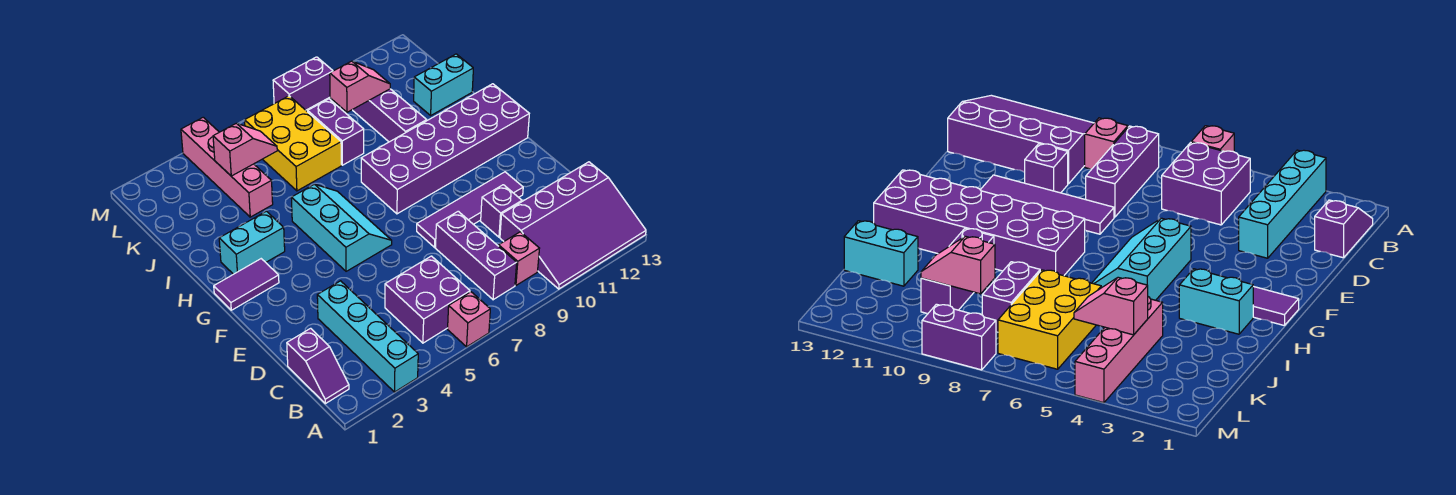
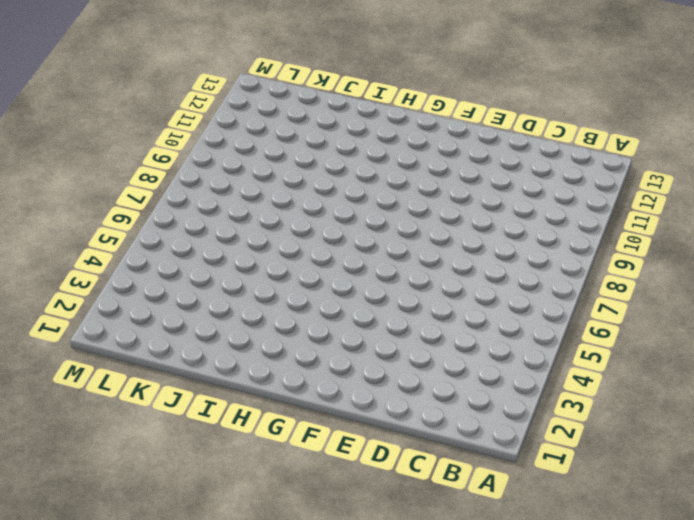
none -> cyan 1x4 brick [317,281,418,392]
none -> pink 1x1 brick [448,292,490,347]
none -> purple 3x4 slope [500,162,646,289]

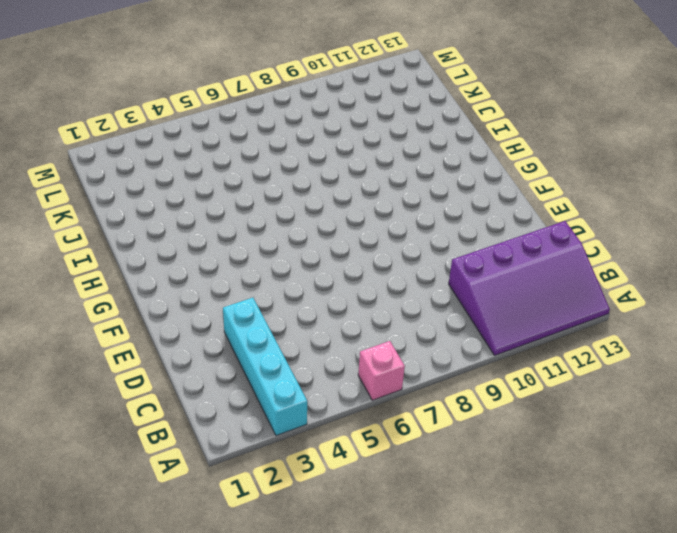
none -> purple 1x2 slope [287,328,349,404]
none -> purple 2x2 brick [385,256,470,343]
none -> purple 1x3 brick [436,211,517,300]

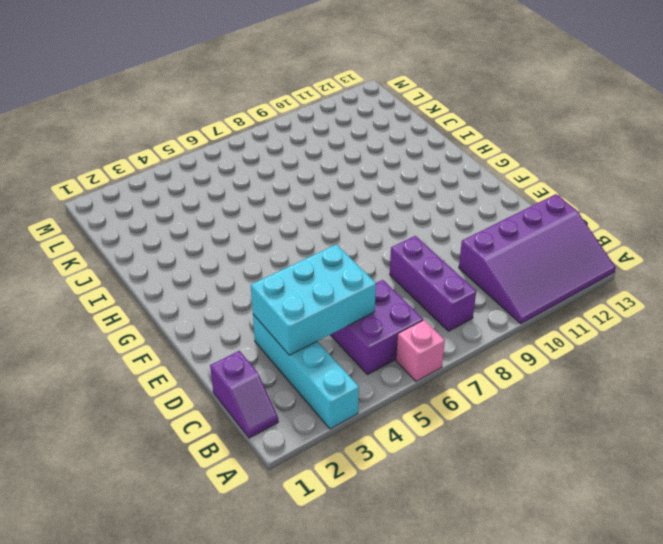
cyan 2x3 brick [251,245,376,355] -> none
none -> pink 1x1 brick [499,232,539,285]
none -> purple 1x1 brick [481,185,522,237]
none -> purple 1x4 tile [417,172,523,247]

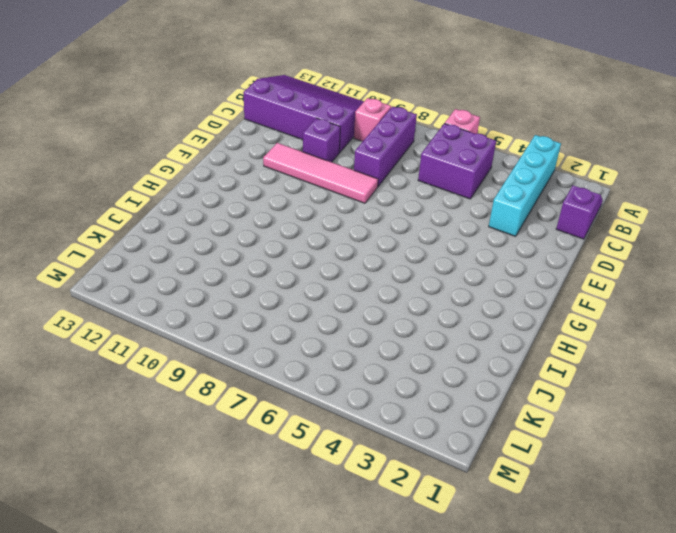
pink 1x4 tile [263,143,378,203] -> purple 1x4 tile [417,172,523,247]
none -> cyan 2x3 slope [291,184,392,271]
none -> purple 1x2 tile [214,259,279,310]
none -> purple 2x6 brick [361,84,529,214]

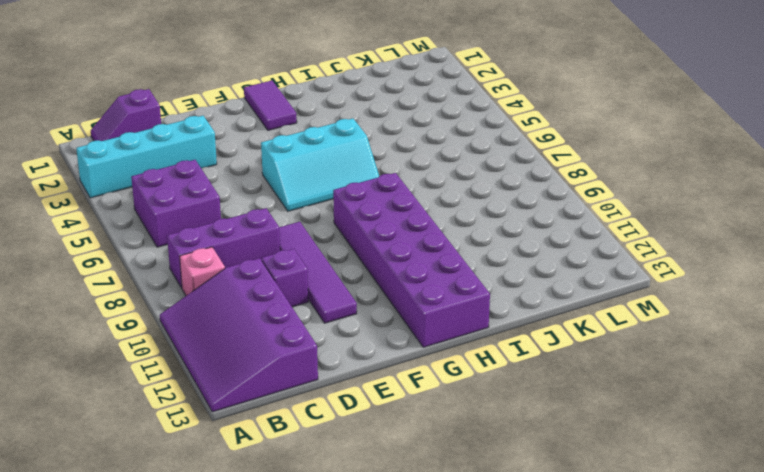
none -> pink 1x1 brick [448,292,490,347]
none -> cyan 1x2 brick [219,211,285,274]
none -> purple 1x3 brick [353,89,427,142]

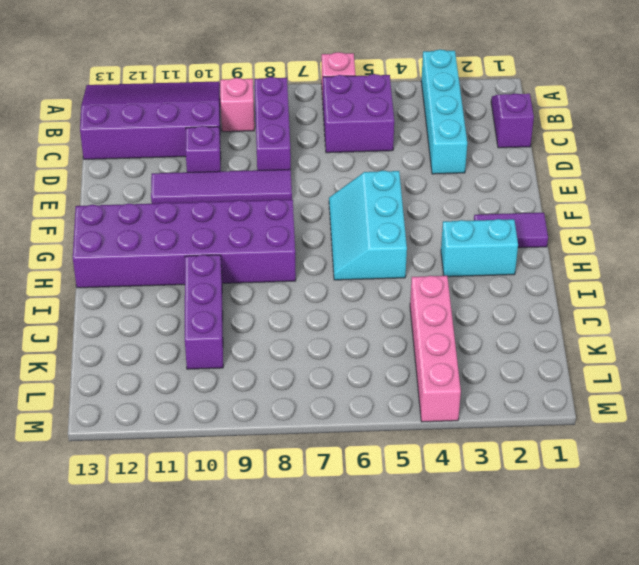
none -> yellow 2x3 brick [245,96,341,191]
none -> purple 1x2 brick [307,99,364,165]
none -> cyan 1x2 brick [414,54,473,115]

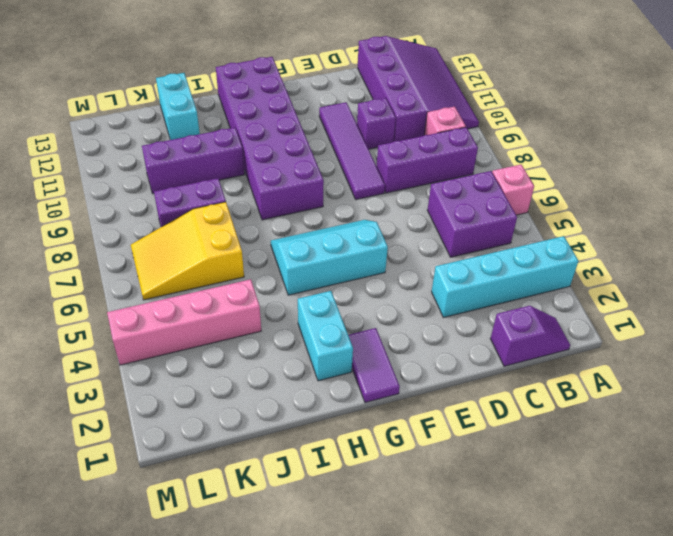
yellow 2x3 slope [131,202,244,300] -> yellow 2x3 brick [245,96,341,191]
none -> purple 1x2 brick [273,57,333,110]
none -> pink 1x2 slope [213,123,277,176]
none -> pink 1x2 slope [330,61,390,112]

